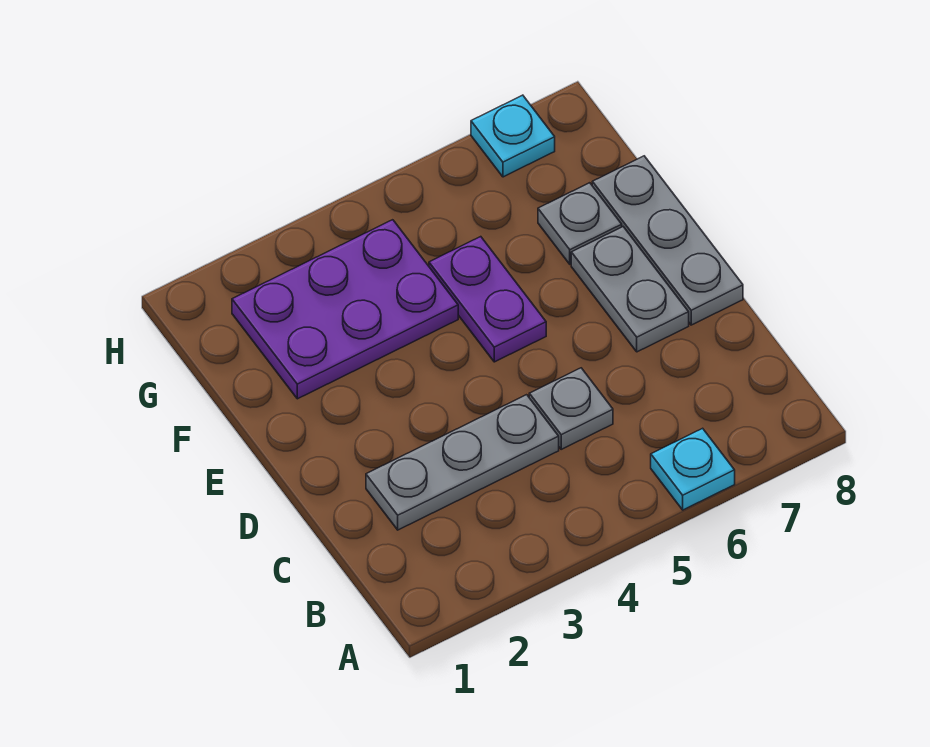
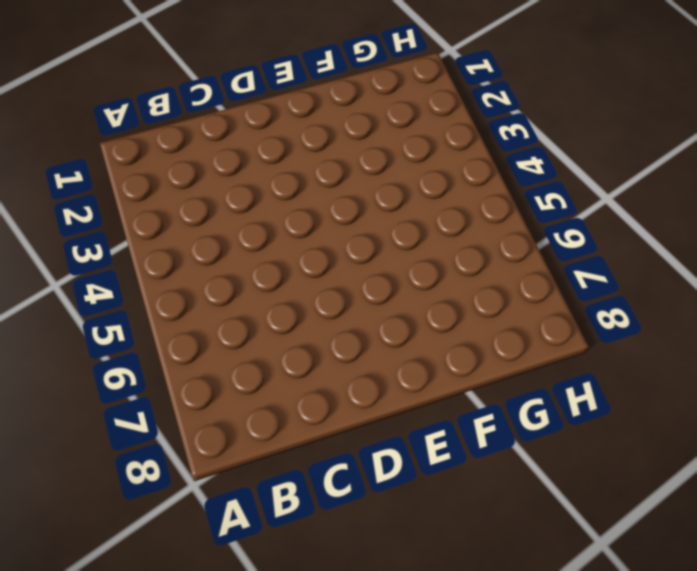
none -> cyan 1x1 plate [651,428,735,510]
none -> grey 1x3 plate [366,395,559,530]

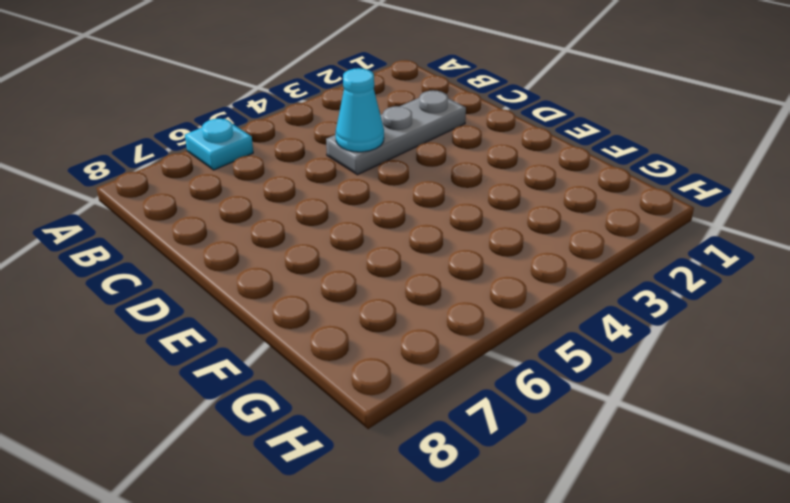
cyan 1x1 cone [336,68,384,152] -> none
none -> grey 1x1 plate [529,368,613,449]
none -> grey 1x2 plate [571,227,689,352]

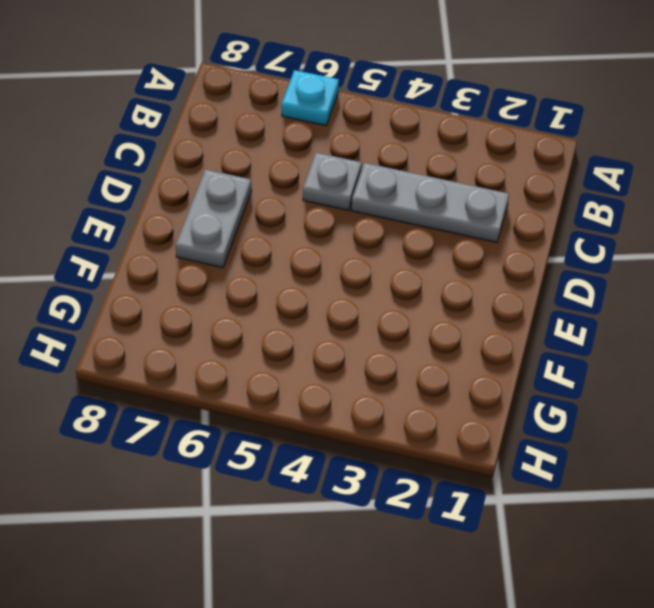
none -> grey 1x3 plate [592,156,743,325]
none -> purple 1x2 plate [429,237,546,362]

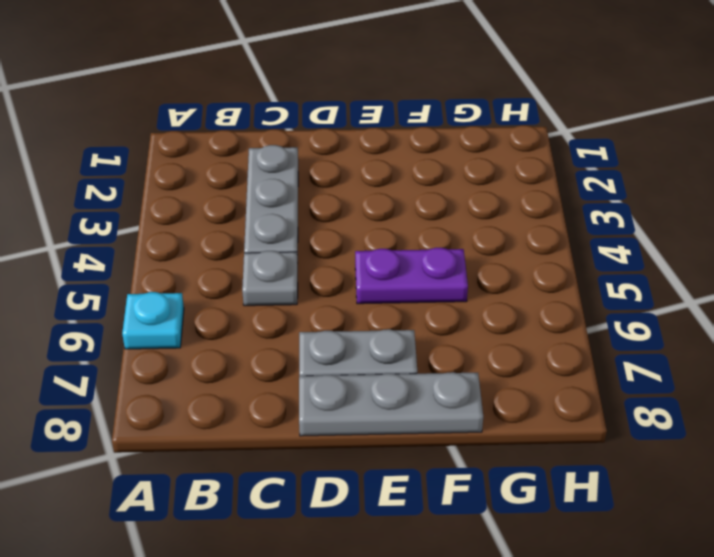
none -> purple 2x3 plate [232,220,458,399]
none -> grey 1x1 plate [538,183,622,264]

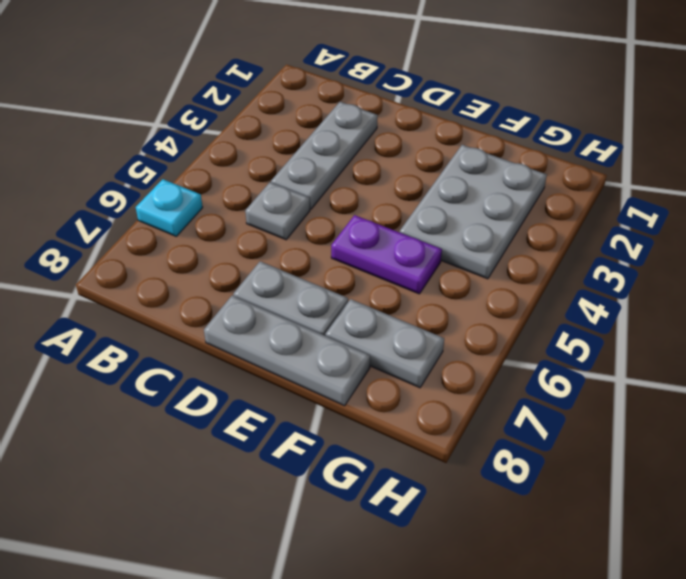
grey 2x3 plate [400,145,547,279] -> purple 2x3 plate [232,220,458,399]
grey 1x2 plate [325,299,444,388] -> grey 1x1 plate [538,183,622,264]
none -> cyan 1x1 plate [471,95,555,177]

